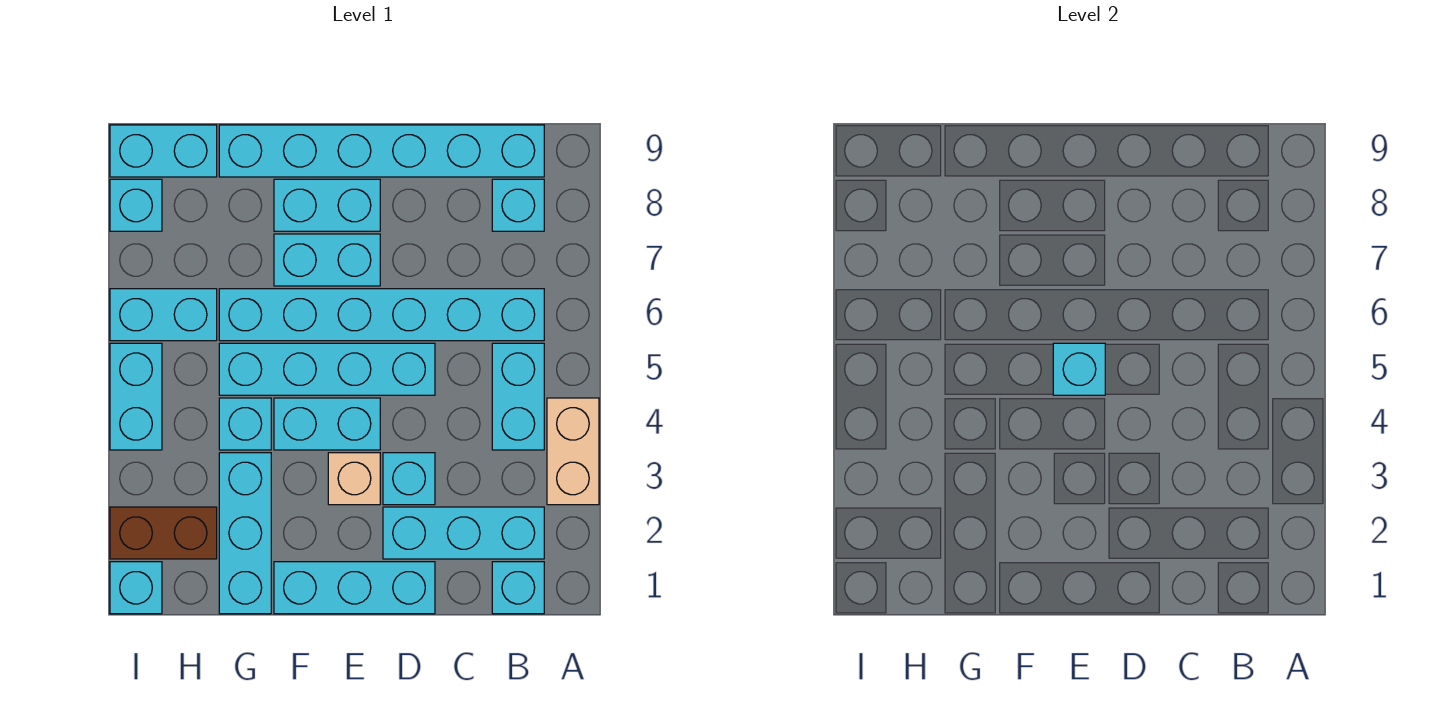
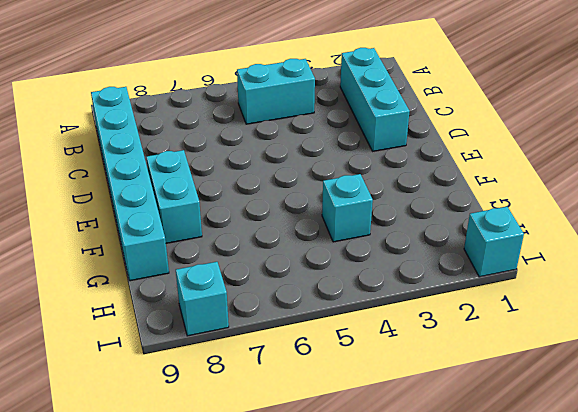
none -> tan 1x2 brick [547,398,599,505]
none -> cyan 1x1 brick [492,562,544,614]
none -> cyan 1x6 brick [219,289,544,341]

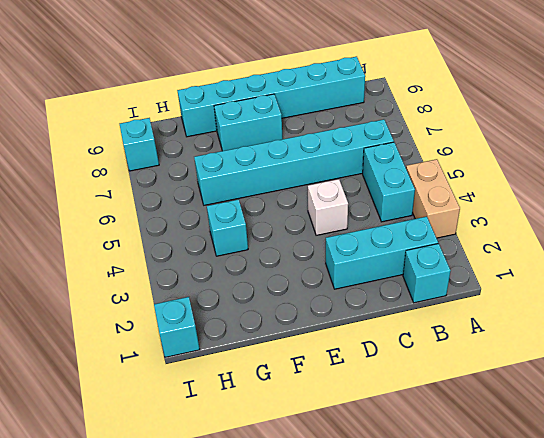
white 1x1 brick [308,179,348,235] -> none
none -> cyan 1x1 brick [492,179,544,231]
none -> cyan 1x3 brick [274,562,435,614]
none -> cyan 1x1 brick [383,453,435,505]

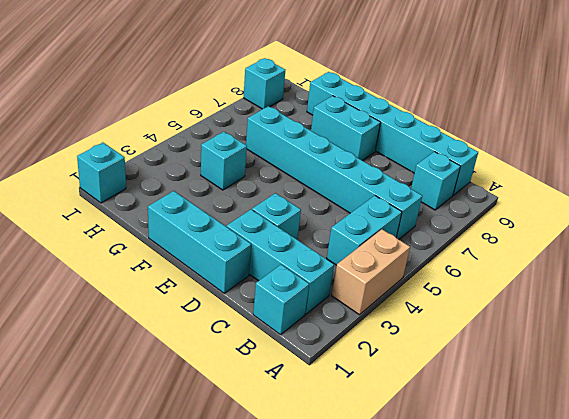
none -> cyan 1x4 brick [219,343,435,395]
none -> tan 1x1 brick [328,453,380,505]
none -> cyan 1x2 brick [274,398,380,450]

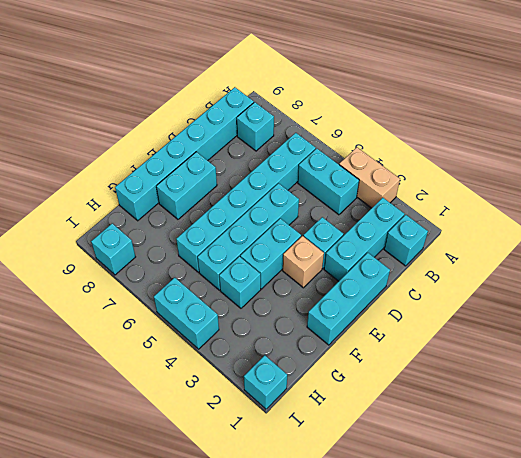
none -> cyan 1x2 brick [274,234,380,286]
none -> cyan 1x3 brick [219,453,271,614]
none -> brown 1x2 brick [110,507,217,559]

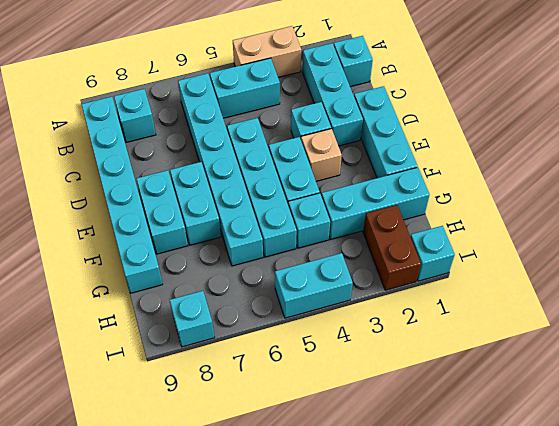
none -> cyan 1x2 brick [110,289,217,341]
none -> cyan 1x2 brick [110,125,217,177]
none -> cyan 1x1 brick [1053,343,1105,395]

